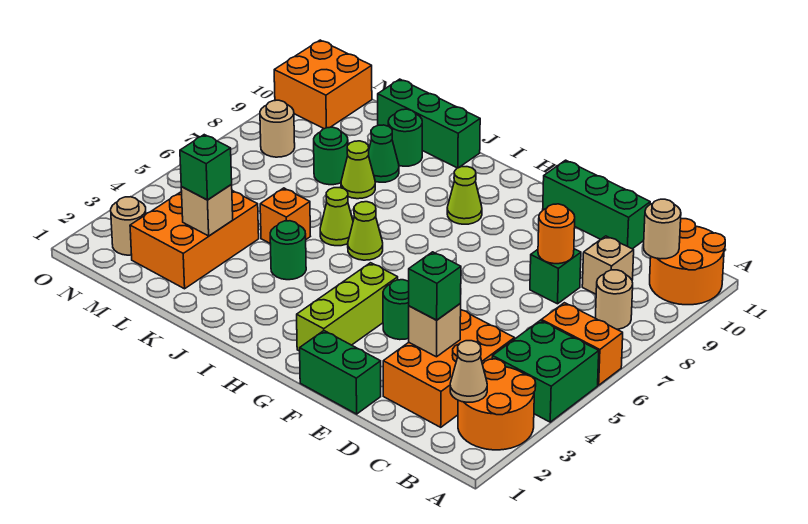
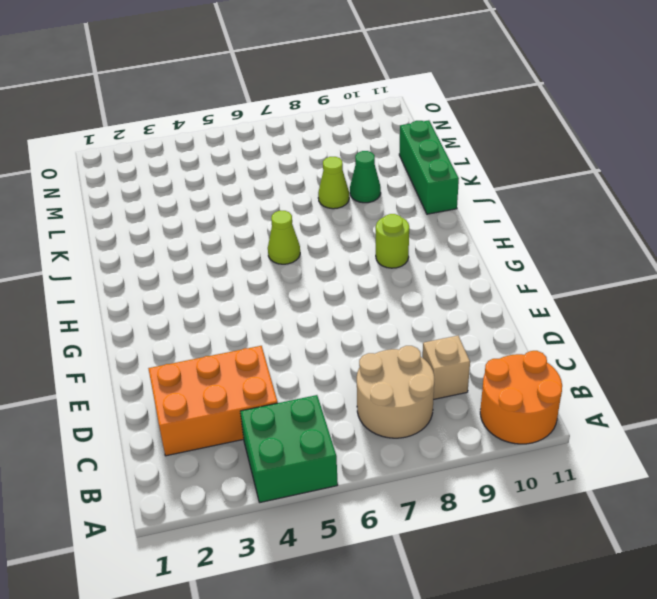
tan 2x2 round brick [357,346,434,438] -> tan 1x1 round brick [596,270,633,329]
lime 1x1 round brick [376,214,409,268] -> lime 1x1 cone [447,167,482,224]
none -> orange 2x2 round brick [458,359,536,450]
none -> orange 1x2 brick [541,303,623,385]
none -> green 1x1 brick [530,249,581,304]
none -> green 1x3 brick [543,160,650,249]

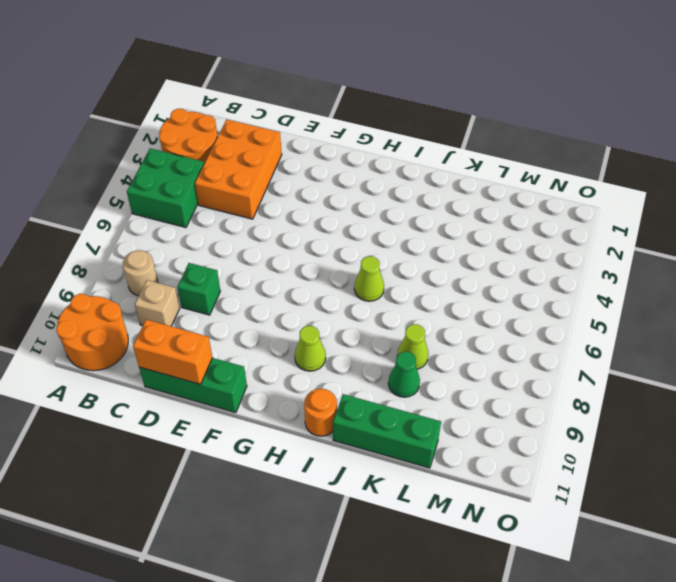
orange 1x2 brick [133,320,212,384] -> orange 1x2 brick moved to [541,303,623,385]
orange 1x1 round brick [304,389,337,436] -> orange 1x1 round brick moved to [538,204,575,264]
none -> green 1x2 brick [300,331,381,414]
none -> green 1x1 round brick [383,280,409,340]
none -> lime 1x3 brick [297,263,398,351]
none -> green 1x1 round brick [270,221,306,280]

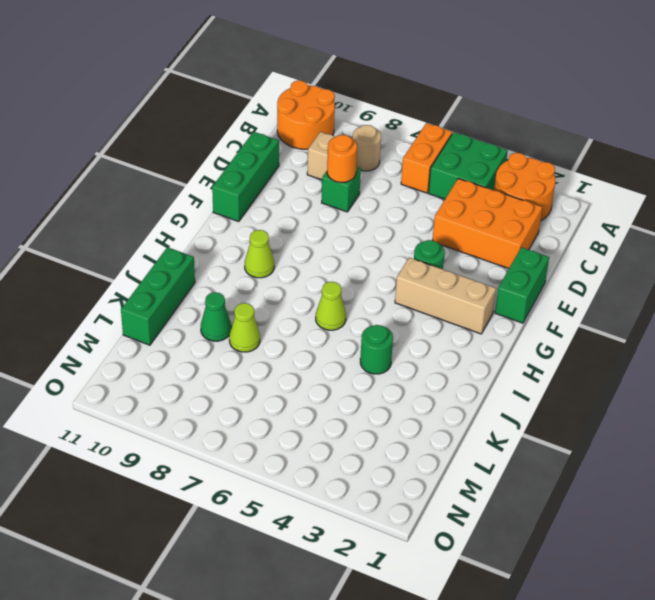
tan 1x3 brick [395,258,496,334] -> lime 1x3 brick [297,263,398,351]
none -> lime 1x1 cone [320,188,353,246]
none -> orange 1x1 brick [260,188,310,244]
none -> green 1x1 round brick [388,109,422,166]
none -> orange 2x3 brick [130,191,259,289]

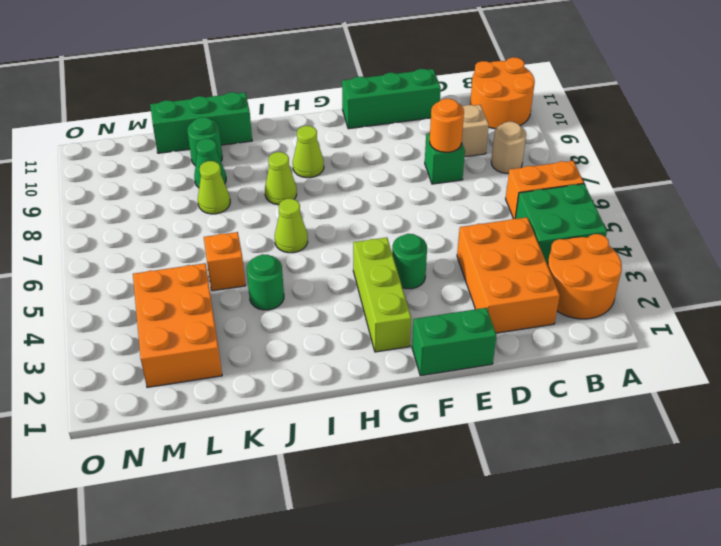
lime 1x1 cone [265,152,297,205] -> lime 1x1 cone moved to [320,188,353,246]
none -> green 1x1 round brick [314,127,348,185]
none -> tan 1x1 round brick [111,197,146,255]
none -> tan 1x1 round brick [260,100,295,157]
none -> orange 2x2 brick [274,40,372,129]

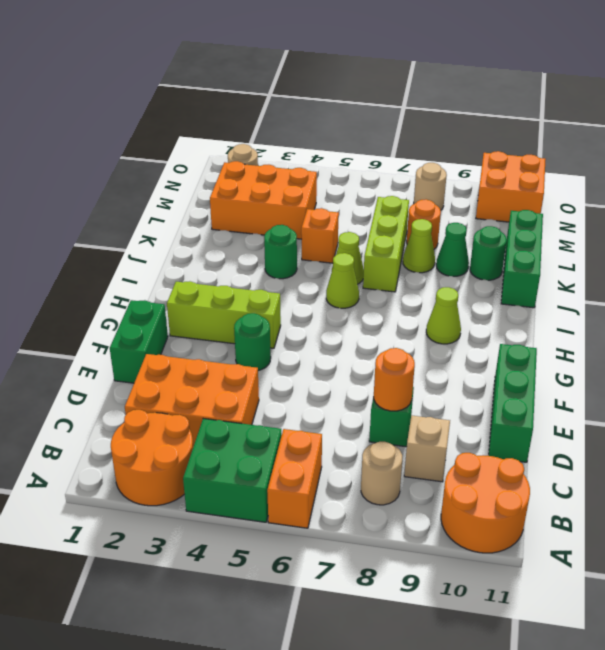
lime 1x3 brick [363,196,409,292] -> none
orange 1x1 round brick [407,199,441,249] -> green 1x1 round brick [314,127,348,185]
none -> tan 1x1 cone [450,341,487,402]
none -> tan 1x1 round brick [644,199,681,259]
none -> tan 1x1 brick [409,304,461,357]
none -> tan 1x1 brick [181,185,233,236]

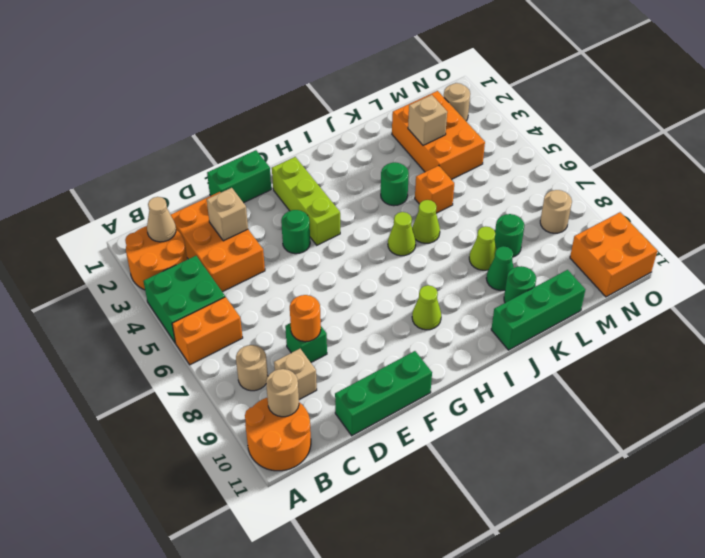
none -> green 1x1 brick [409,252,461,320]
none -> green 1x1 brick [180,135,232,200]

